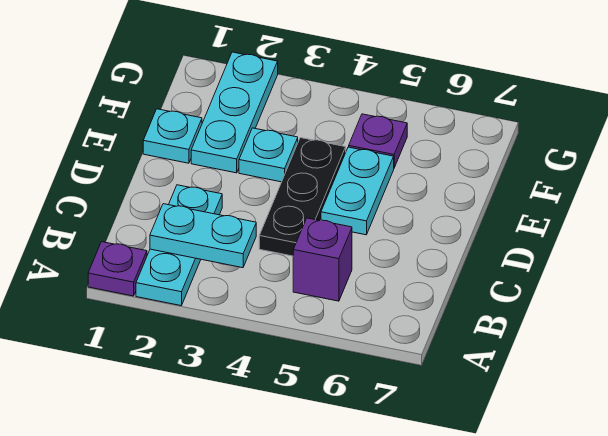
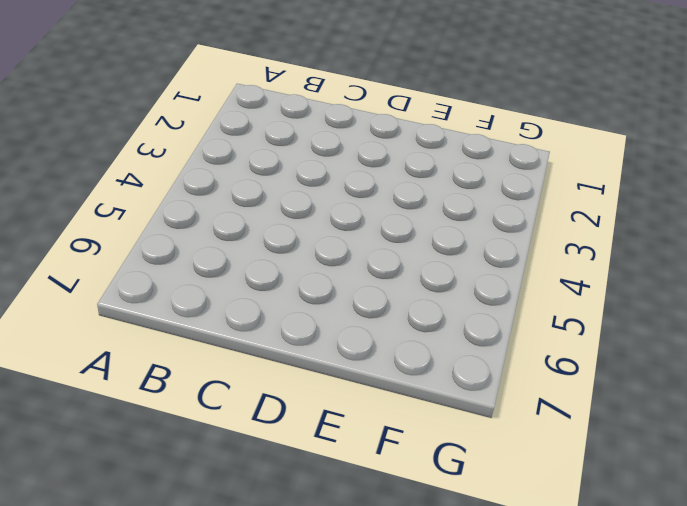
none -> purple 1x1 plate [88,242,147,296]
none -> cyan 1x3 plate [136,185,222,306]

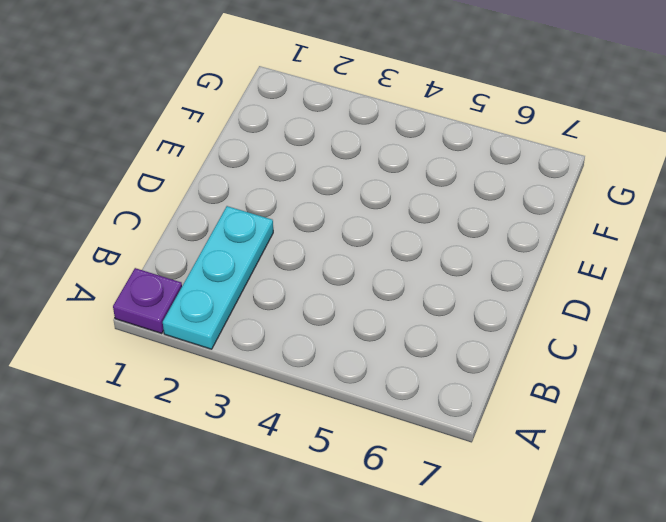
none -> purple 1x1 brick [293,218,352,301]
none -> black 1x3 plate [259,138,346,256]

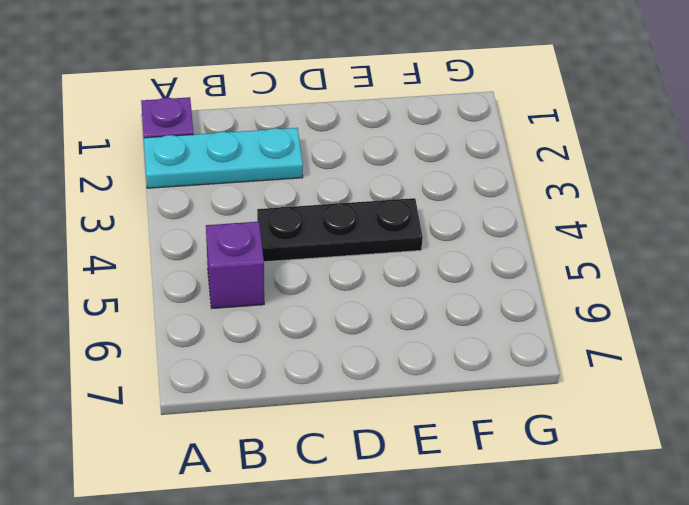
none -> cyan 1x2 plate [321,147,394,235]
none -> cyan 1x1 plate [143,109,202,163]

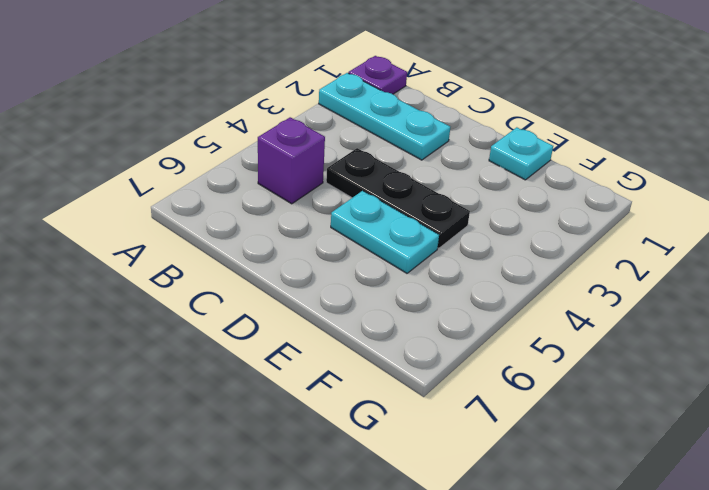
none -> cyan 1x3 plate [191,52,278,173]
none -> cyan 1x1 plate [239,128,298,182]

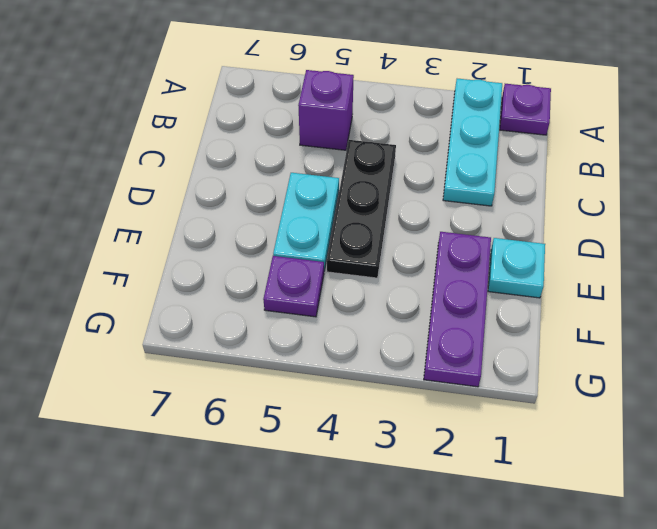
purple 1x3 plate [424,232,491,387] -> cyan 1x3 plate [191,52,278,173]
none -> cyan 1x1 plate [239,128,298,182]
none -> cyan 1x2 plate [150,204,256,268]

